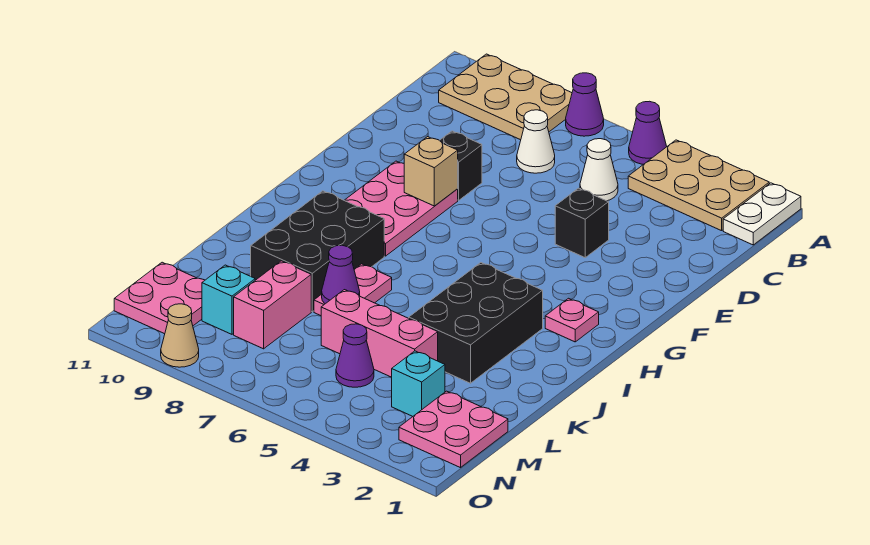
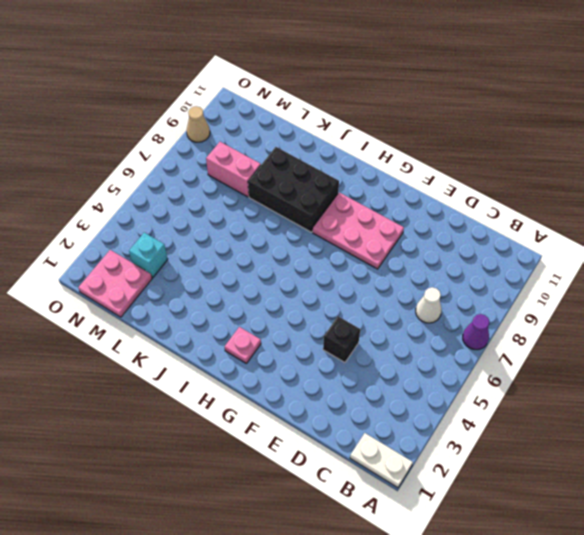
none -> tan 2x3 plate [628,140,769,231]
none -> purple 1x1 cone [629,101,667,164]
none -> tan 2x3 plate [439,54,572,140]

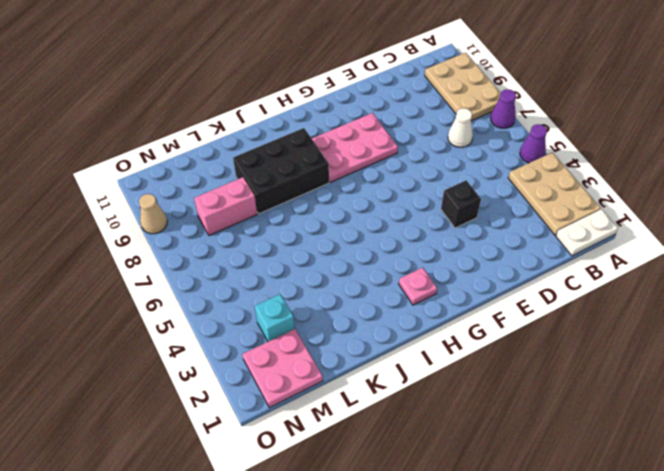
none -> white 1x1 cone [580,139,618,201]
none -> black 1x1 brick [439,131,482,200]
none -> black 2x3 brick [409,263,543,383]

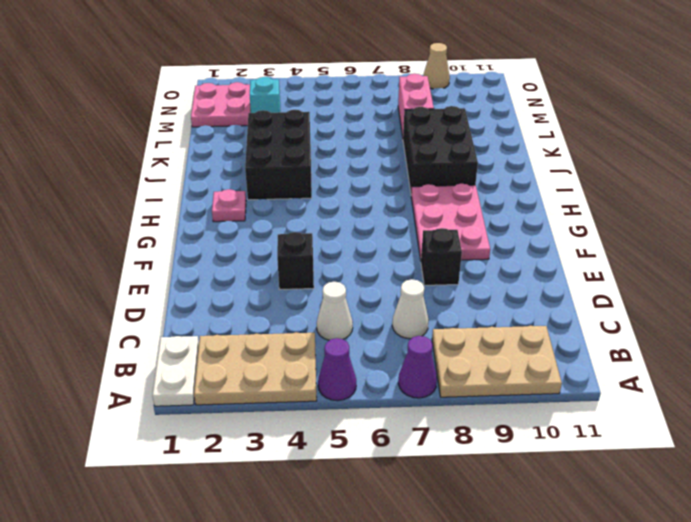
none -> pink 1x2 plate [314,264,392,316]
none -> pink 1x3 brick [321,290,438,377]
none -> purple 1x1 cone [336,324,374,387]

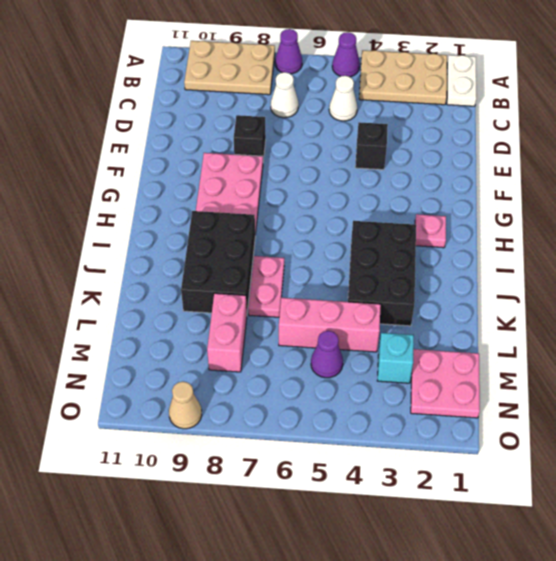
none -> cyan 1x1 brick [202,265,255,334]
none -> pink 2x2 plate [114,262,205,334]
none -> tan 1x1 brick [404,137,458,206]

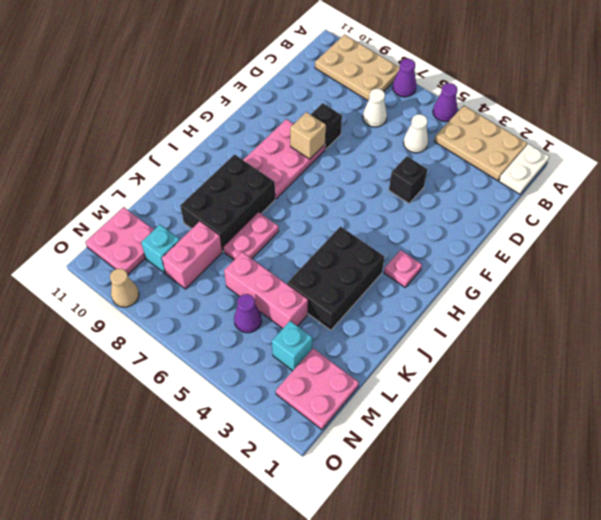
none -> purple 1x1 cone [322,245,360,304]

